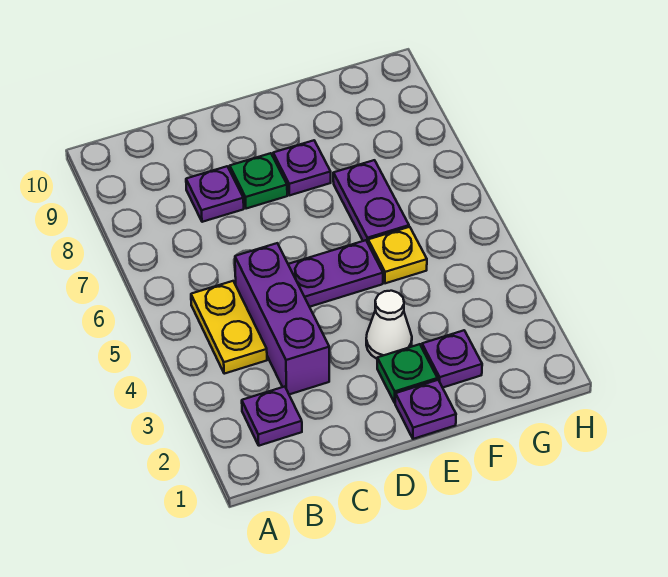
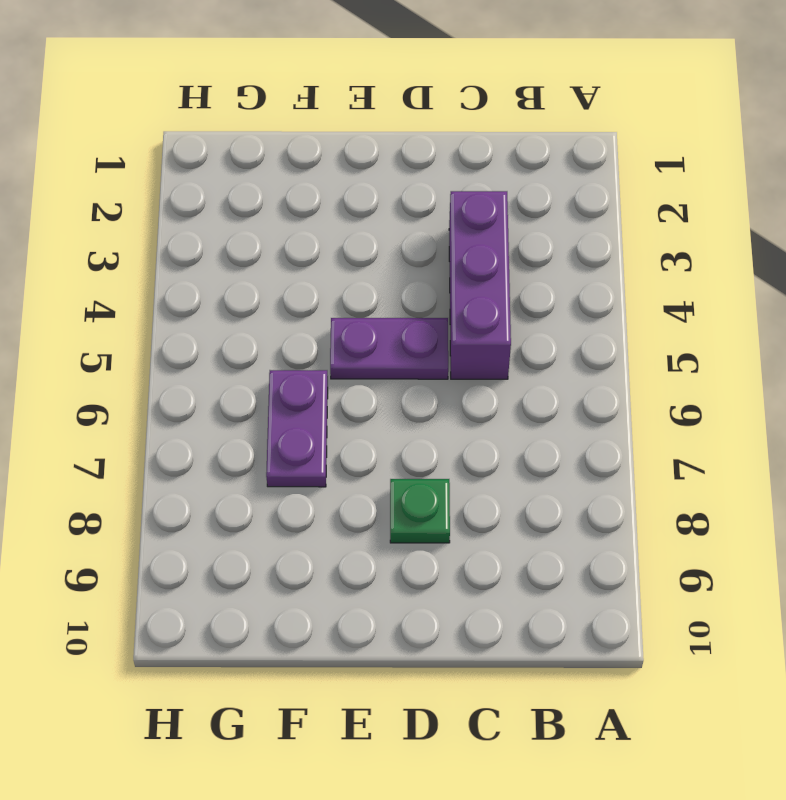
none -> purple 1x1 plate [242,387,302,446]
none -> yellow 1x2 plate [191,281,267,374]
none -> purple 1x1 plate [186,166,244,222]

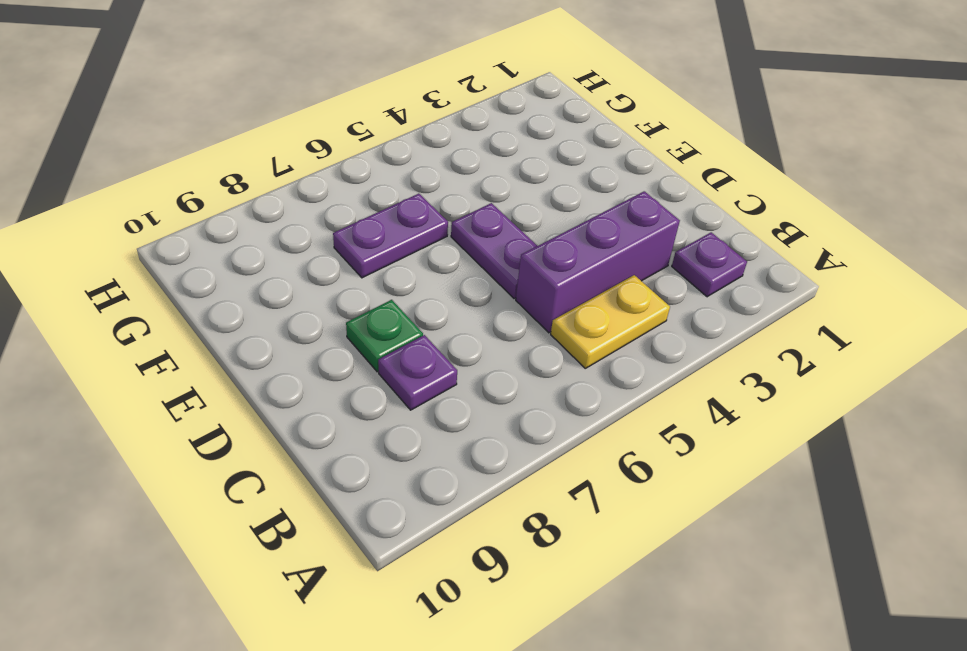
none -> purple 1x1 plate [395,380,456,439]
none -> green 1x1 plate [377,344,438,403]
none -> white 1x1 cone [366,291,412,359]

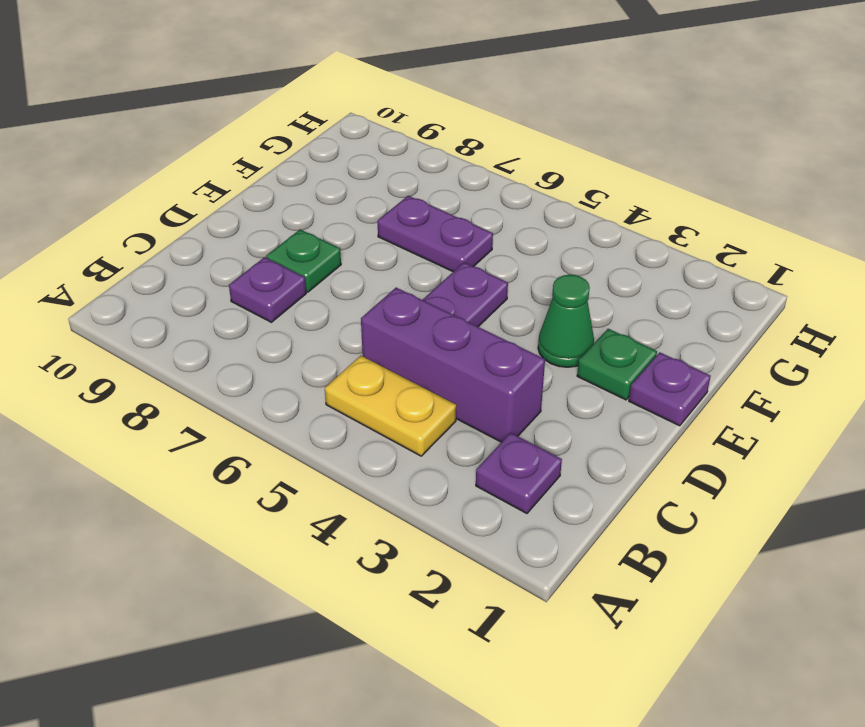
green 1x1 cone [538,275,594,367] -> white 1x1 cone [366,291,412,359]
none -> purple 1x1 plate [273,140,331,195]
none -> purple 1x1 plate [422,330,482,388]
none -> yellow 1x1 plate [368,227,427,283]

